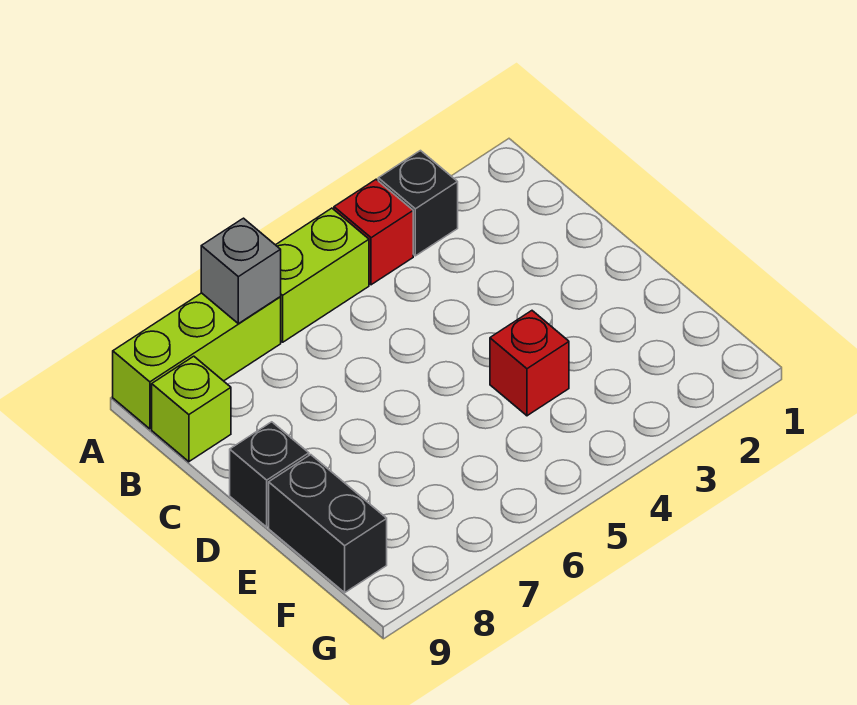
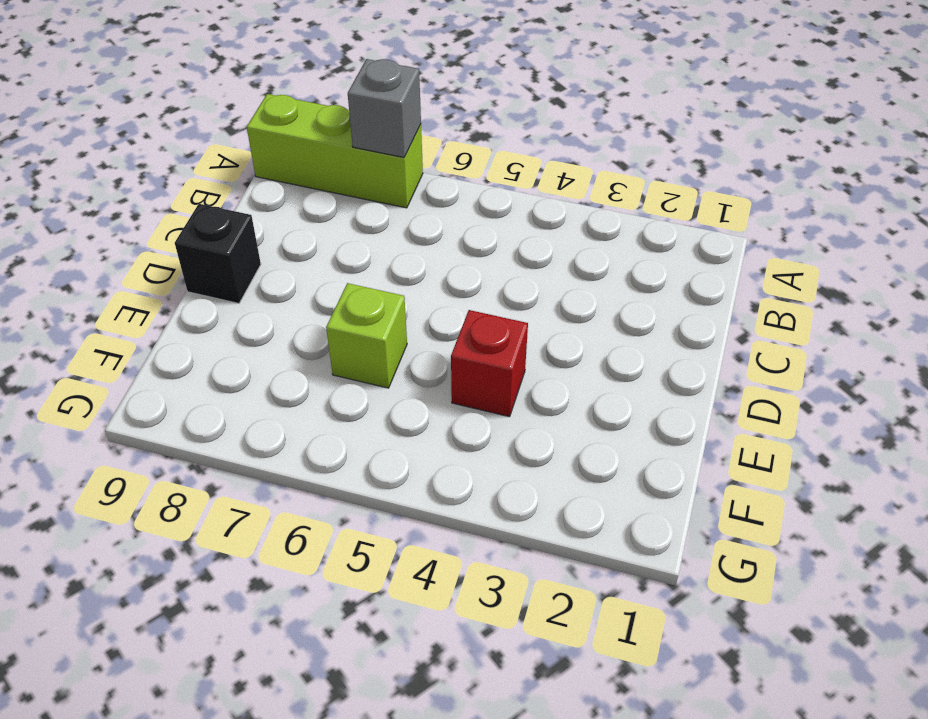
lime 1x1 brick [326,283,407,388] -> lime 1x1 brick moved to [152,356,231,462]
none -> black 1x1 brick [378,151,458,256]
none -> red 1x1 brick [334,179,413,285]

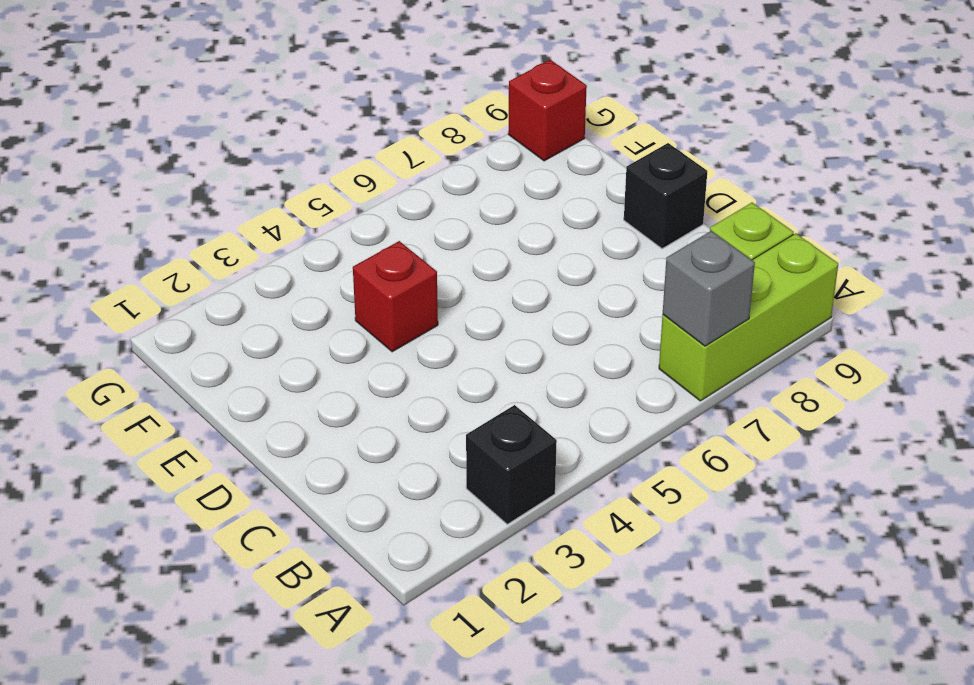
red 1x1 brick [508,60,587,161] -> red 1x1 brick moved to [334,179,413,285]
none -> lime 1x2 brick [276,208,369,342]
none -> black 1x2 brick [269,455,387,592]

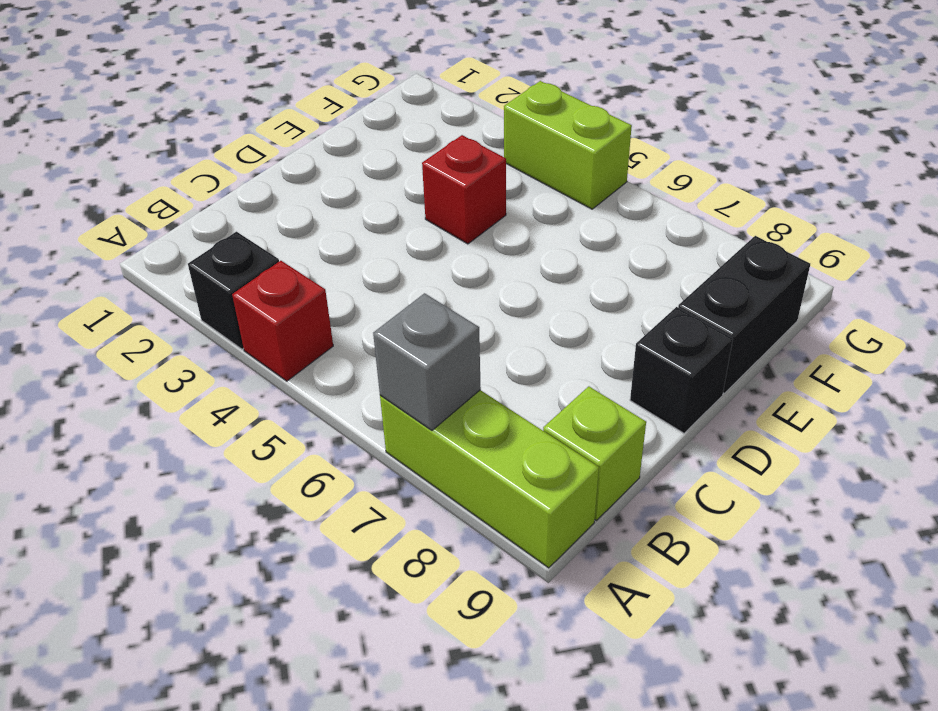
lime 1x2 brick [504,81,632,209] -> lime 1x2 brick moved to [276,208,369,342]

